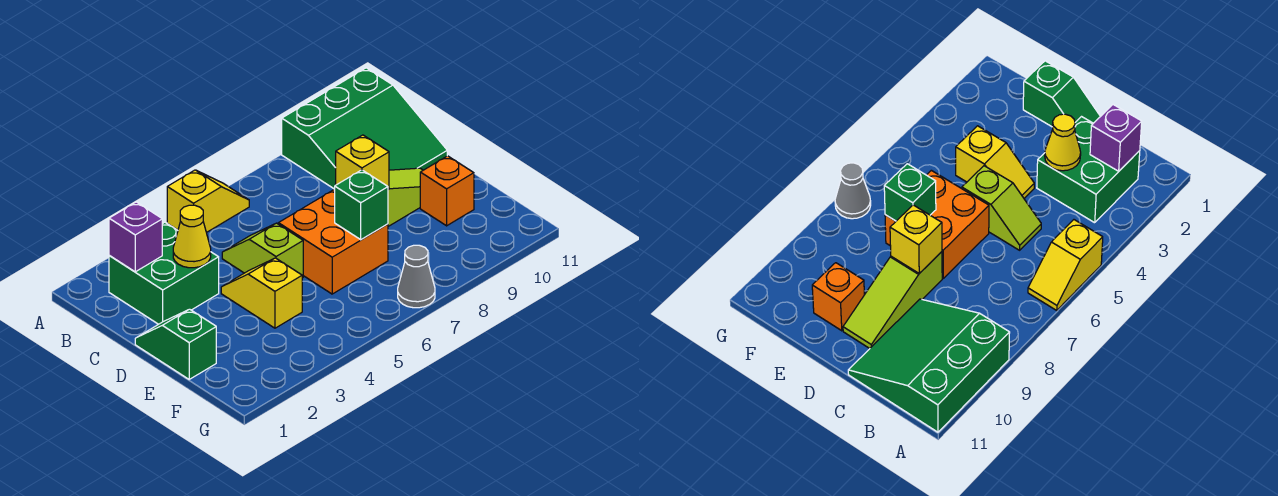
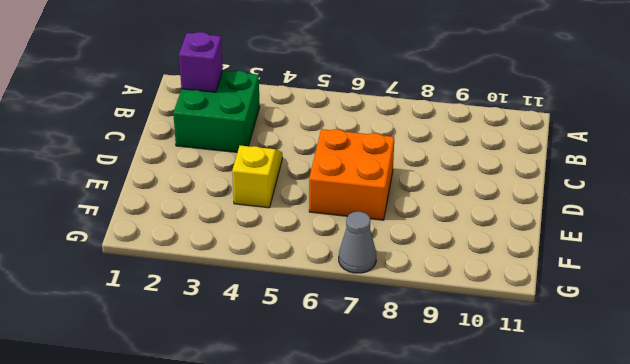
none -> yellow 1x2 slope [167,170,249,233]
none -> green 3x3 slope [282,68,447,189]
none -> lime 1x2 slope [222,223,303,278]

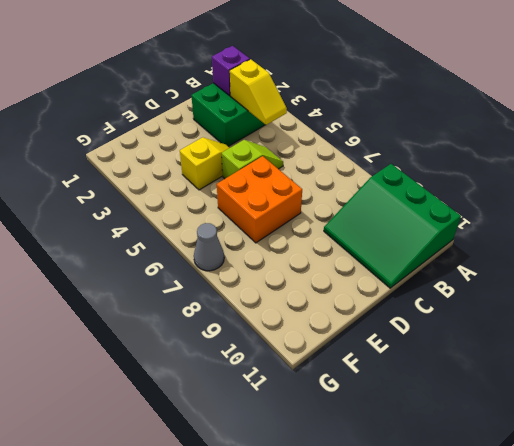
yellow 1x2 slope [230,59,287,125] -> yellow 1x2 slope moved to [167,170,249,233]
none -> green 1x2 slope [135,309,216,379]
none -> lime 1x3 slope [388,168,423,226]
none -> orange 1x1 brick [420,156,474,226]

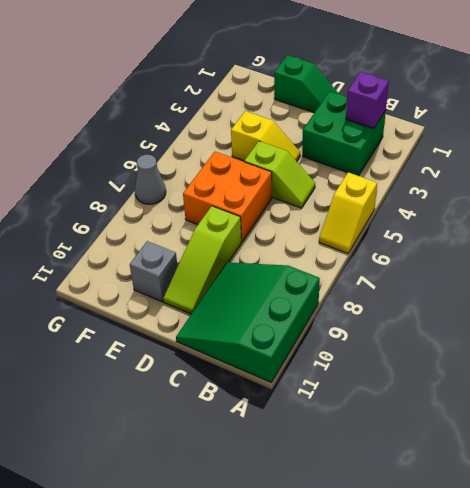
grey 1x1 brick [130,241,178,302] -> orange 1x1 brick [420,156,474,226]
none -> yellow 1x1 cone [173,205,211,268]
none -> yellow 1x1 brick [336,135,389,189]
none -> green 1x1 brick [335,170,388,240]

